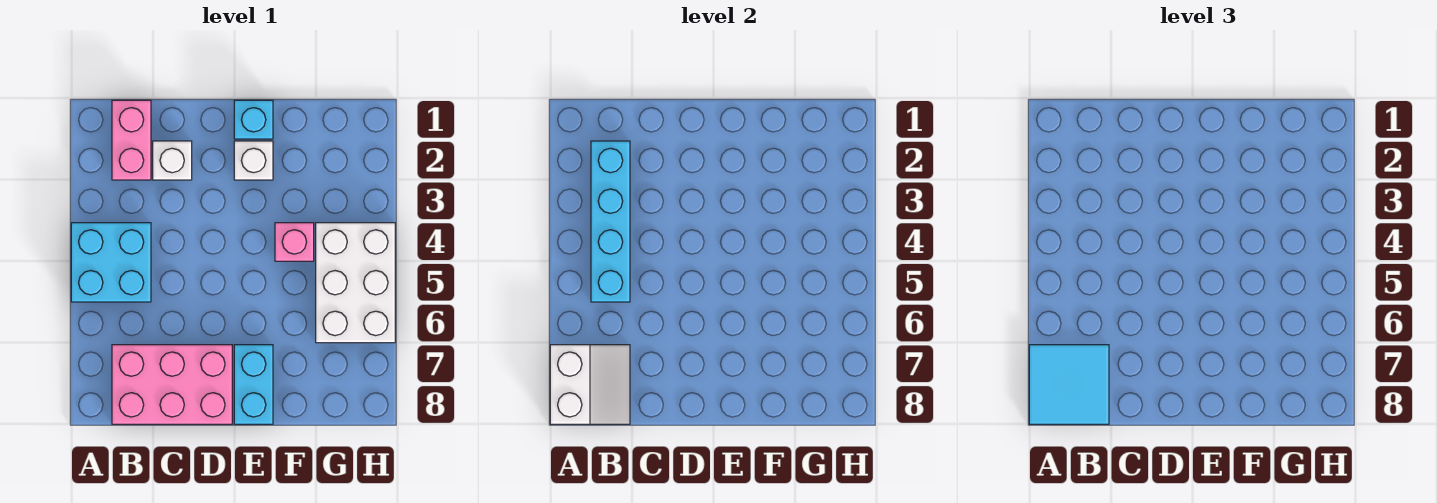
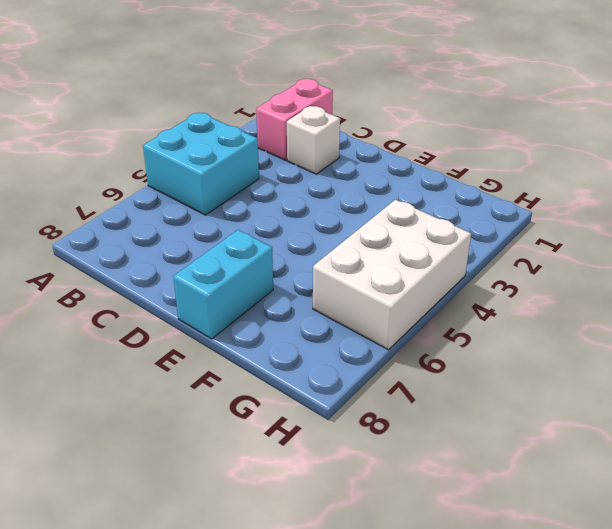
none -> pink 2x3 brick [112,345,232,424]
none -> cyan 1x1 brick [234,100,273,139]
none -> white 1x1 brick [234,141,273,180]

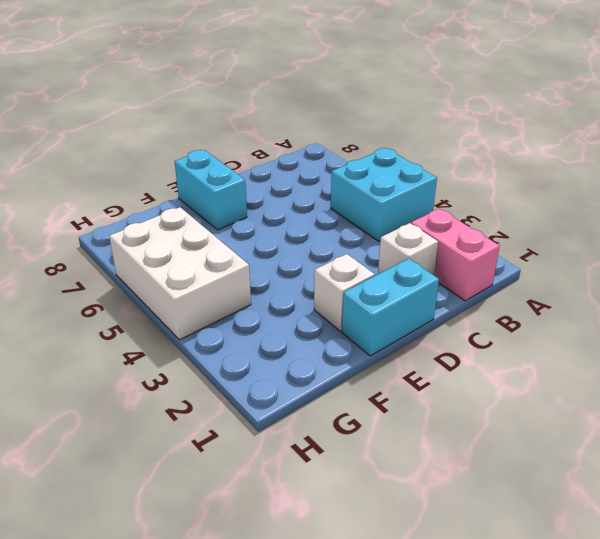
cyan 1x2 brick [342,258,439,356] -> cyan 1x1 brick [234,100,273,139]
none -> pink 2x3 brick [112,345,232,424]
none -> pink 1x1 brick [275,223,314,261]
none -> white 2x2 slope [550,345,630,424]

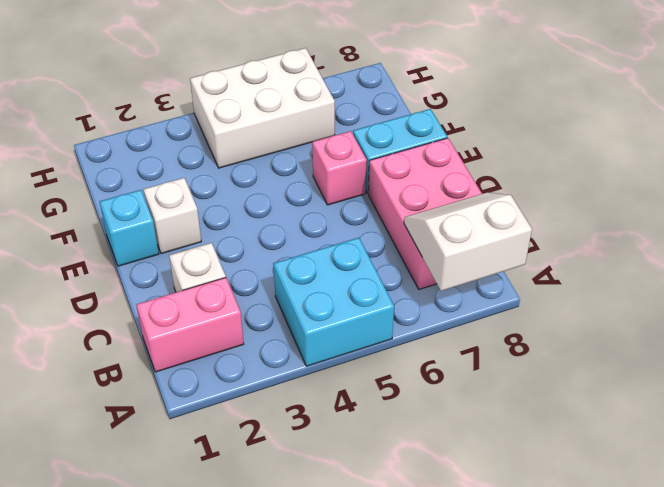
pink 1x1 brick [312,131,367,205] -> pink 1x1 brick moved to [275,223,314,261]
none -> cyan 1x4 brick [591,141,630,302]
none -> cyan 2x2 tile [1029,345,1109,424]

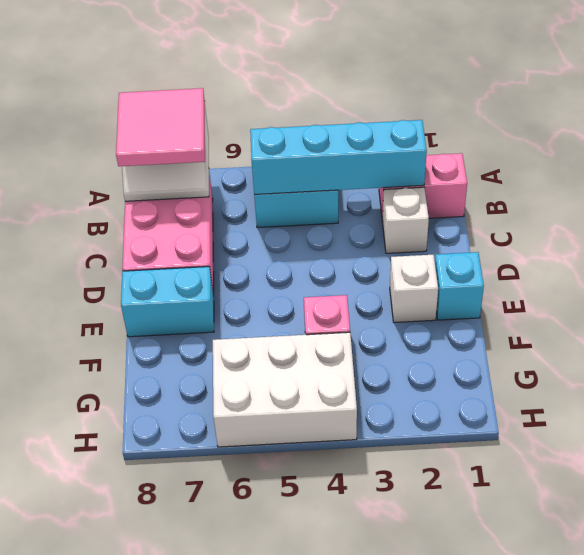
pink 2x2 tile [116,88,205,166] -> cyan 2x2 tile [1029,345,1109,424]

